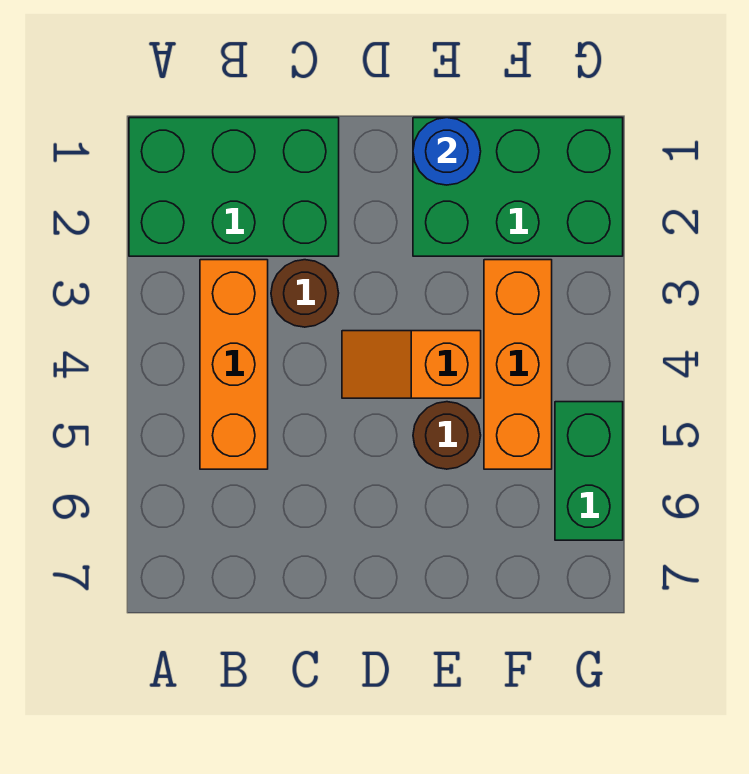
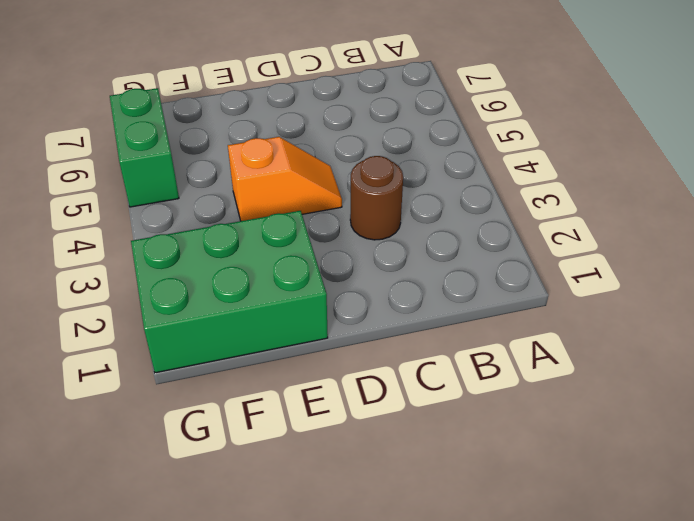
none -> green 2x3 brick [129,118,339,256]
none -> orange 1x3 brick [200,260,268,469]

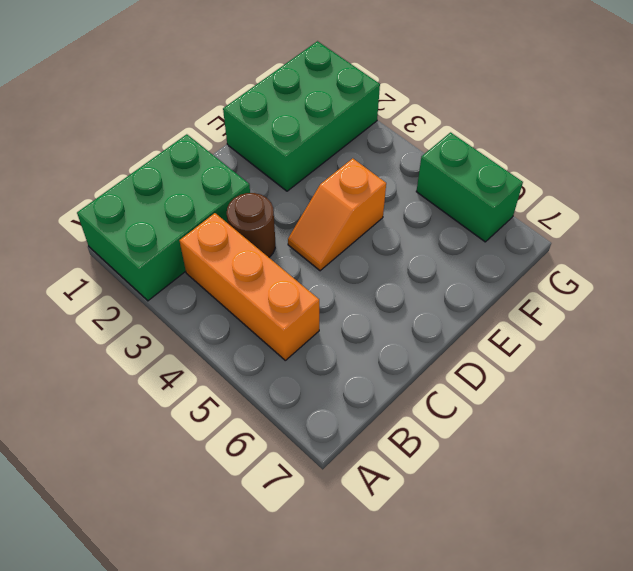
none -> brown 1x1 round brick [413,402,481,469]
none -> orange 1x3 brick [484,260,552,469]

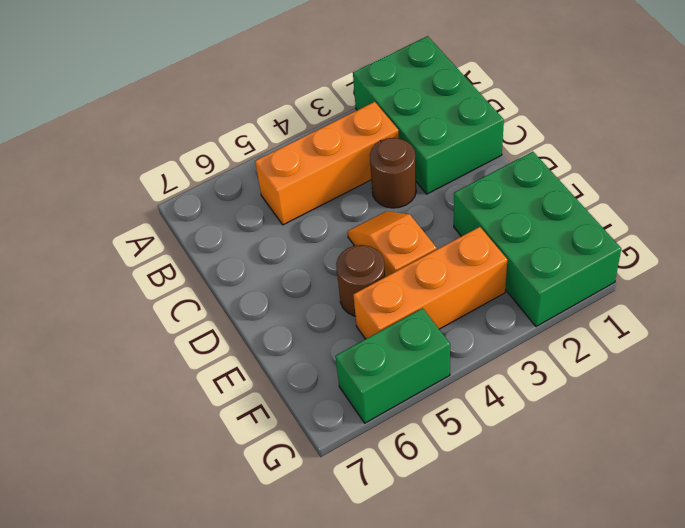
none -> blue 1x1 round brick [413,118,481,185]

